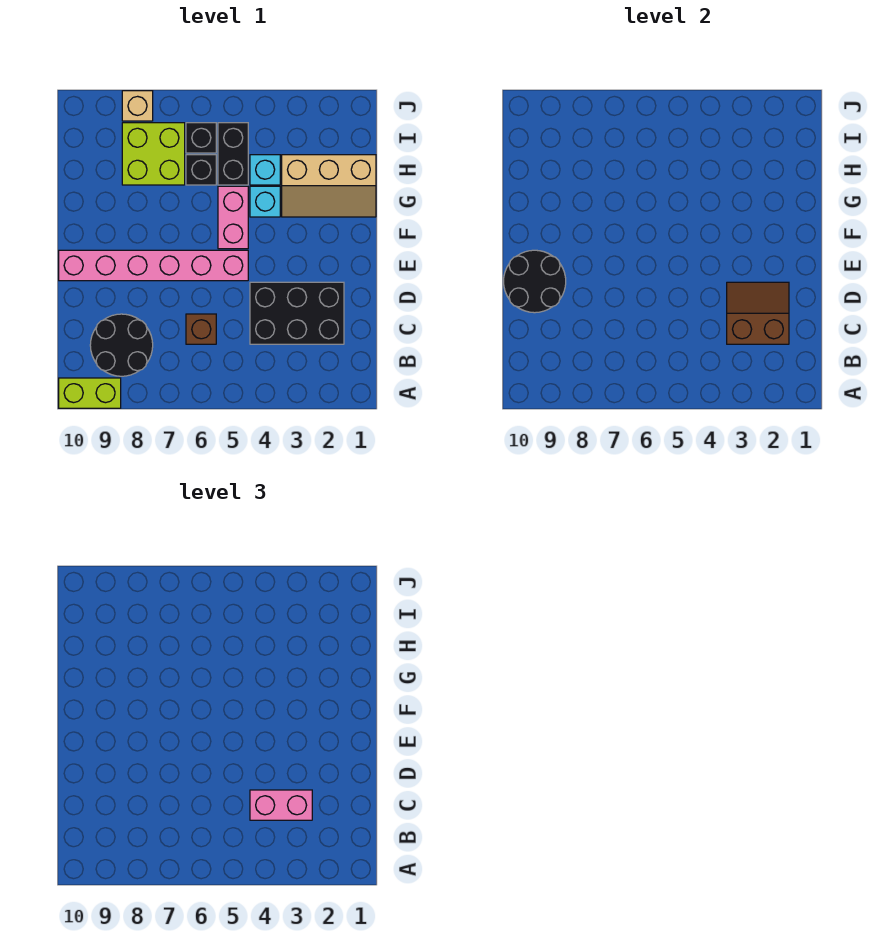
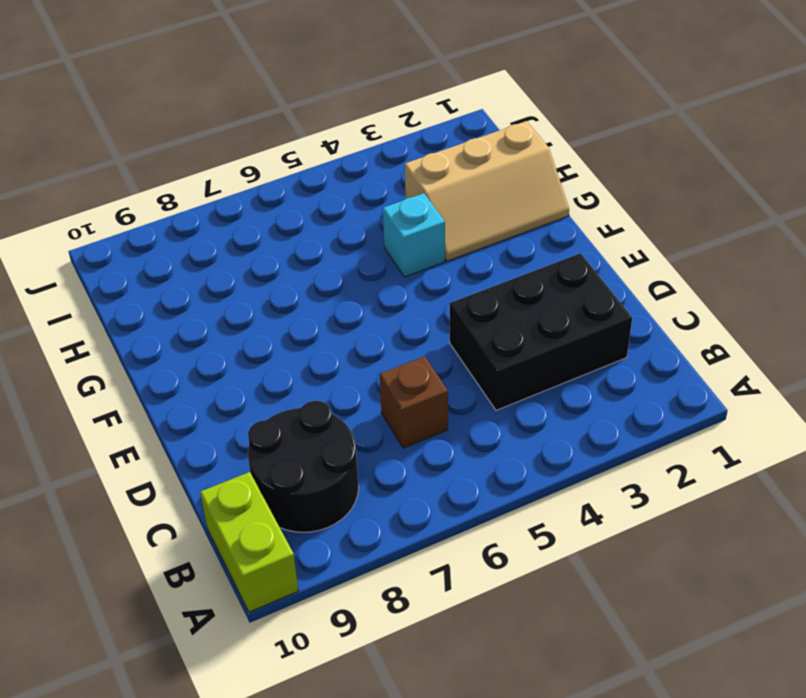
lime 1x2 brick [200,472,299,612] -> lime 1x2 brick turned to [59,378,121,408]
none -> pink 1x6 brick [59,250,248,281]
none -> pink 1x2 brick [218,186,248,249]
none -> cyan 1x1 brick [250,155,280,185]

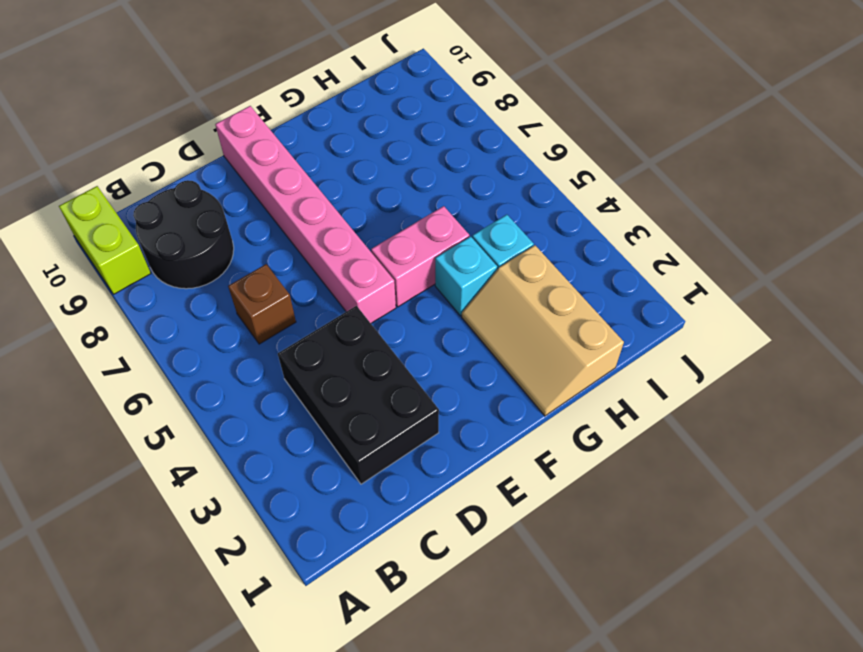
none -> black 1x2 brick [218,123,248,185]
none -> black 1x1 brick [186,155,216,185]
none -> lime 2x2 brick [122,123,185,185]

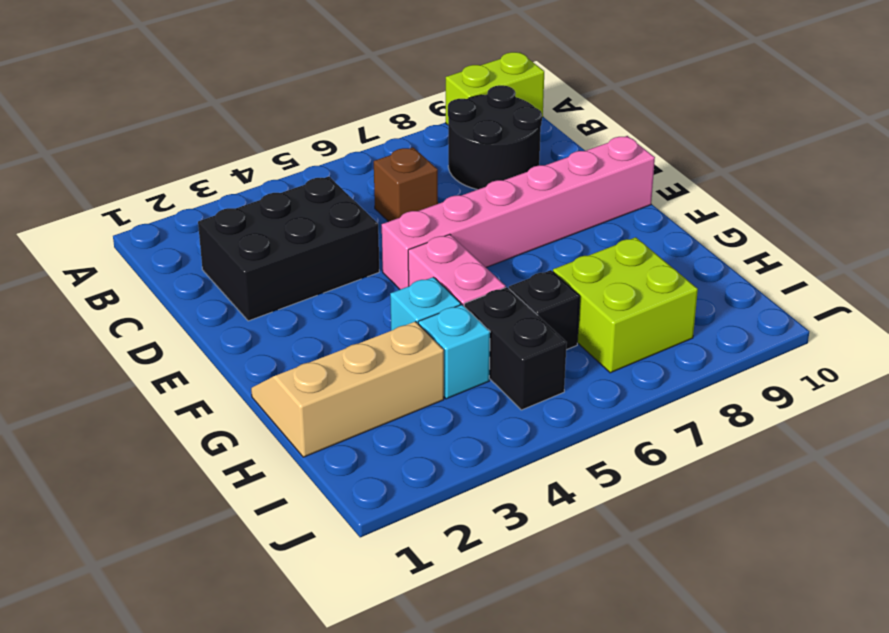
none -> black 1x1 brick [186,123,216,153]
none -> tan 1x1 brick [122,91,153,121]
none -> brown 2x2 slope [727,282,789,344]

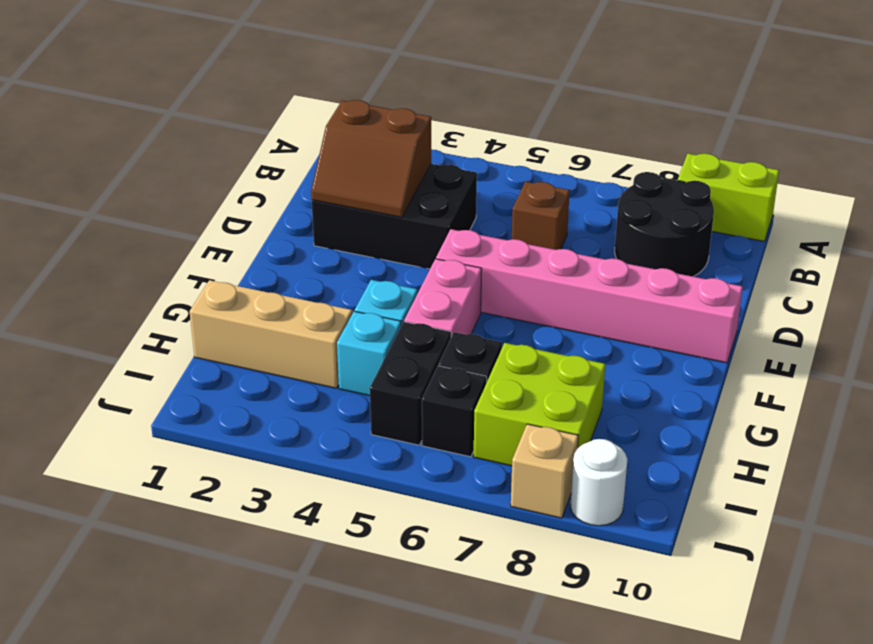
white 1x1 round brick [570,439,628,526] -> none
none -> black 2x2 round brick [504,250,566,313]
none -> pink 1x2 brick [250,790,312,820]

